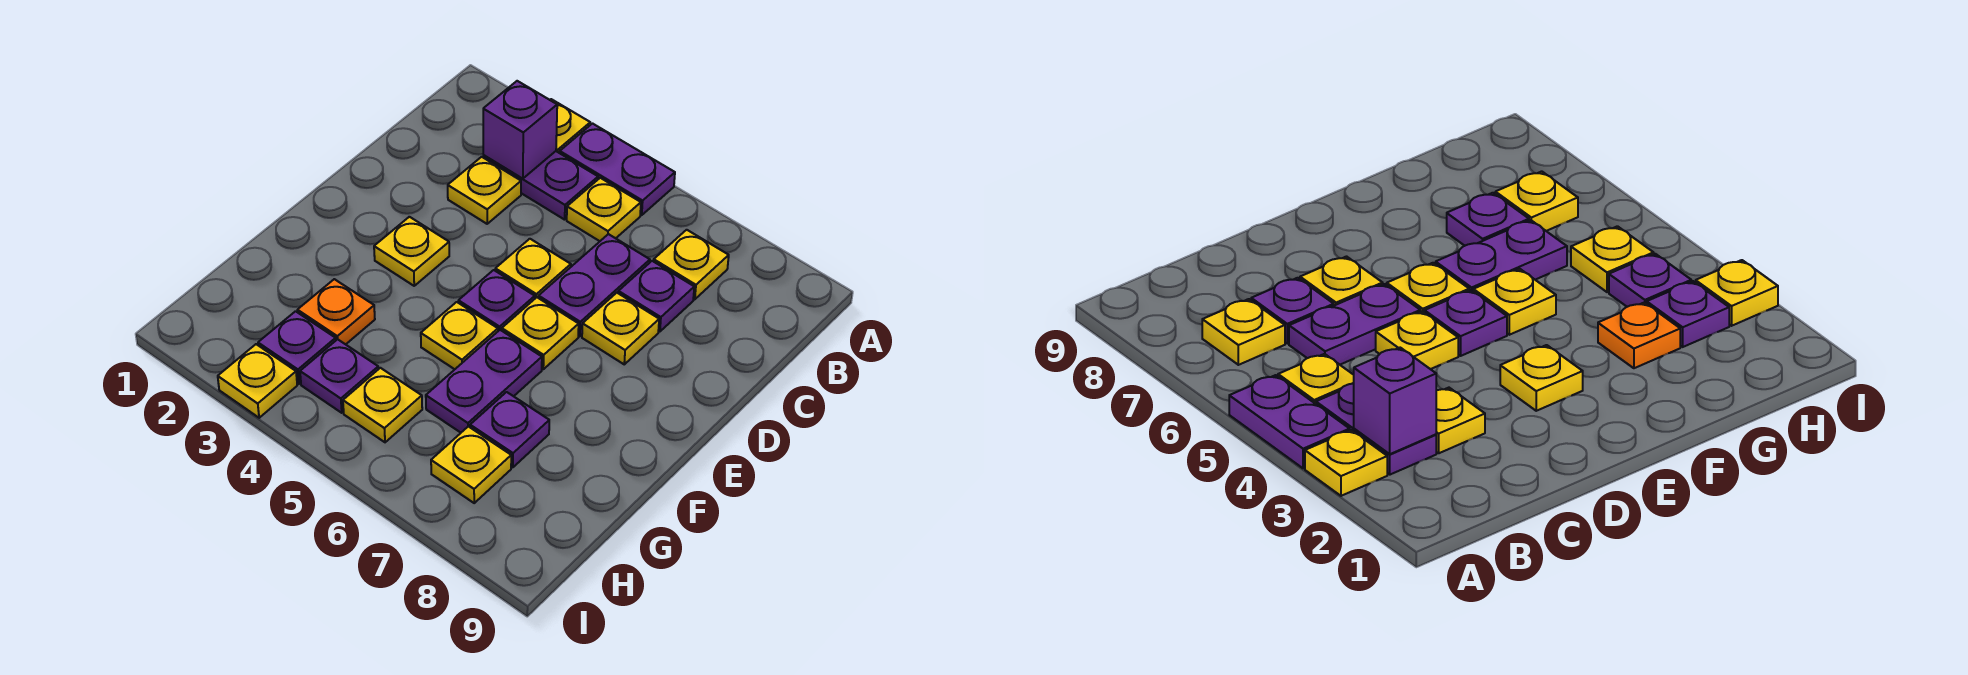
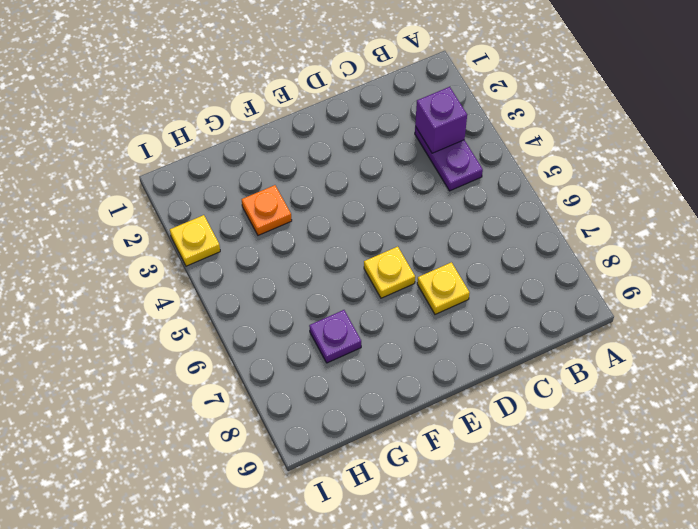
none -> yellow 1x1 plate [550,99,590,153]
none -> purple 1x2 plate [560,124,675,215]
none -> yellow 1x1 plate [567,178,641,241]

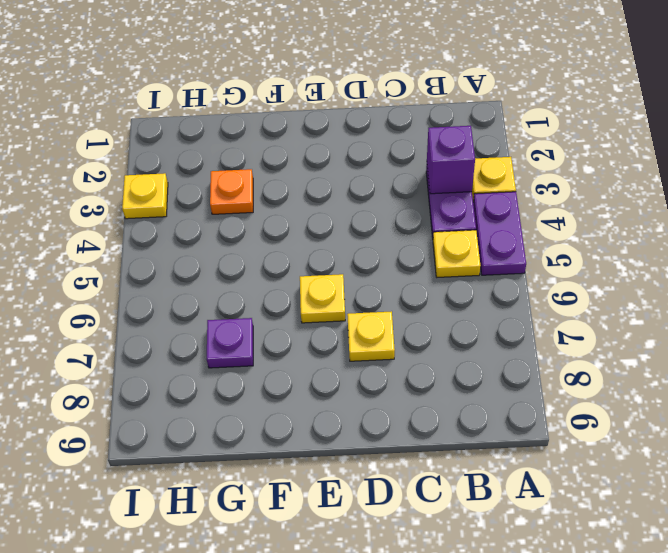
none -> yellow 1x1 plate [654,230,729,299]
none -> yellow 1x1 plate [448,157,521,224]
none -> purple 1x2 plate [539,234,650,336]

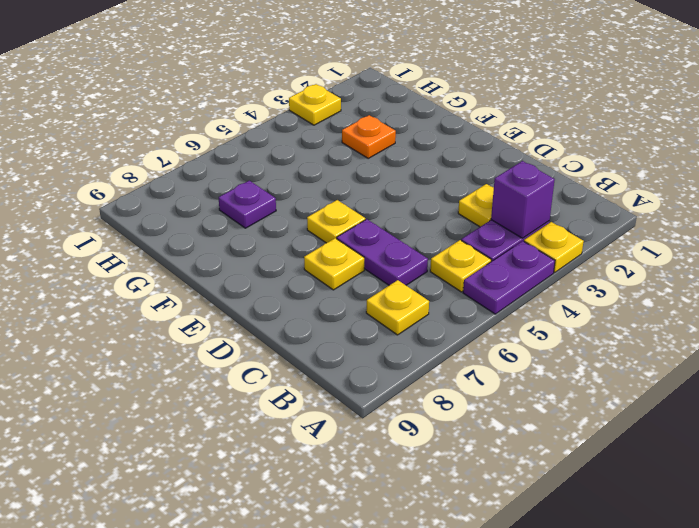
none -> purple 1x1 plate [618,261,694,332]
none -> yellow 1x1 plate [495,239,571,298]
none -> yellow 1x1 plate [374,217,449,286]

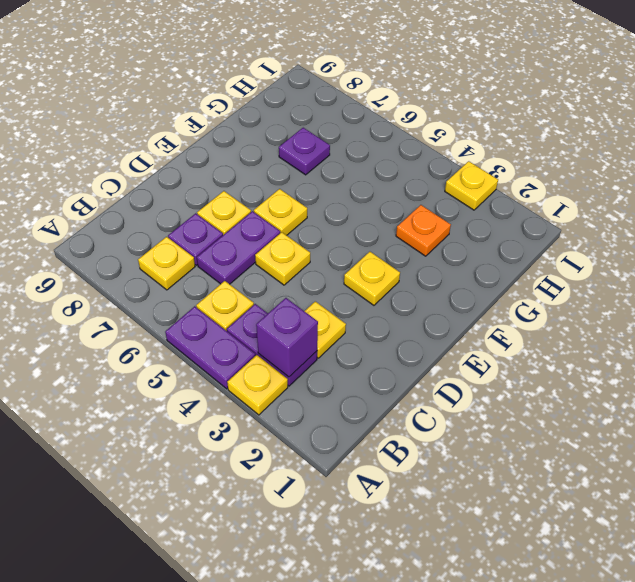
none -> purple 1x1 plate [458,270,535,331]
none -> yellow 1x1 plate [421,302,498,369]
none -> purple 1x2 plate [426,330,542,433]

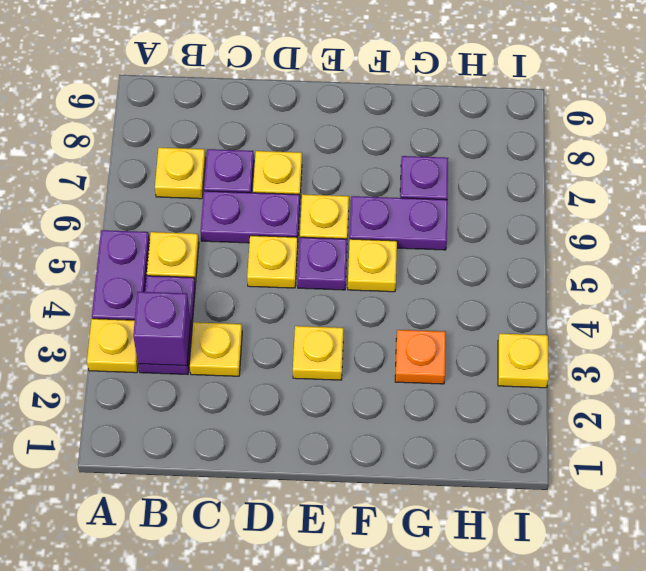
none -> purple 1x1 plate [258,311,336,384]
none -> purple 1x1 plate [300,339,378,413]
none -> yellow 1x1 plate [343,368,422,442]

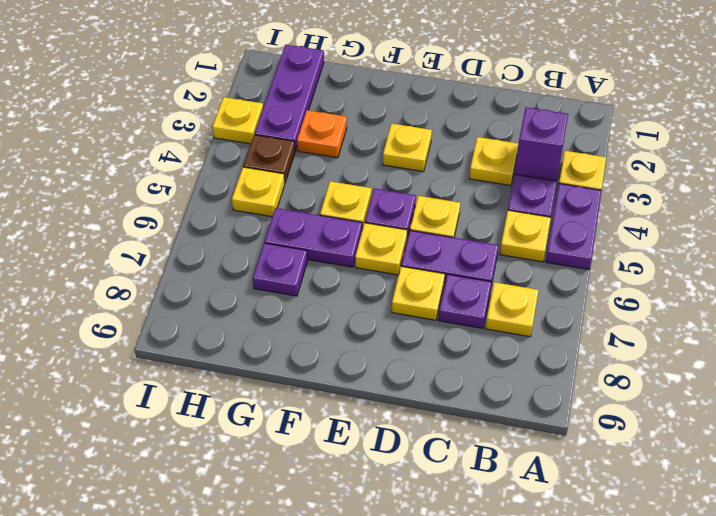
purple 1x3 plate [255,45,324,151] -> purple 1x1 plate [258,311,336,384]
brown 1x1 plate [243,135,295,182] -> purple 1x1 plate [300,339,378,413]
none -> yellow 1x1 plate [431,426,511,503]

